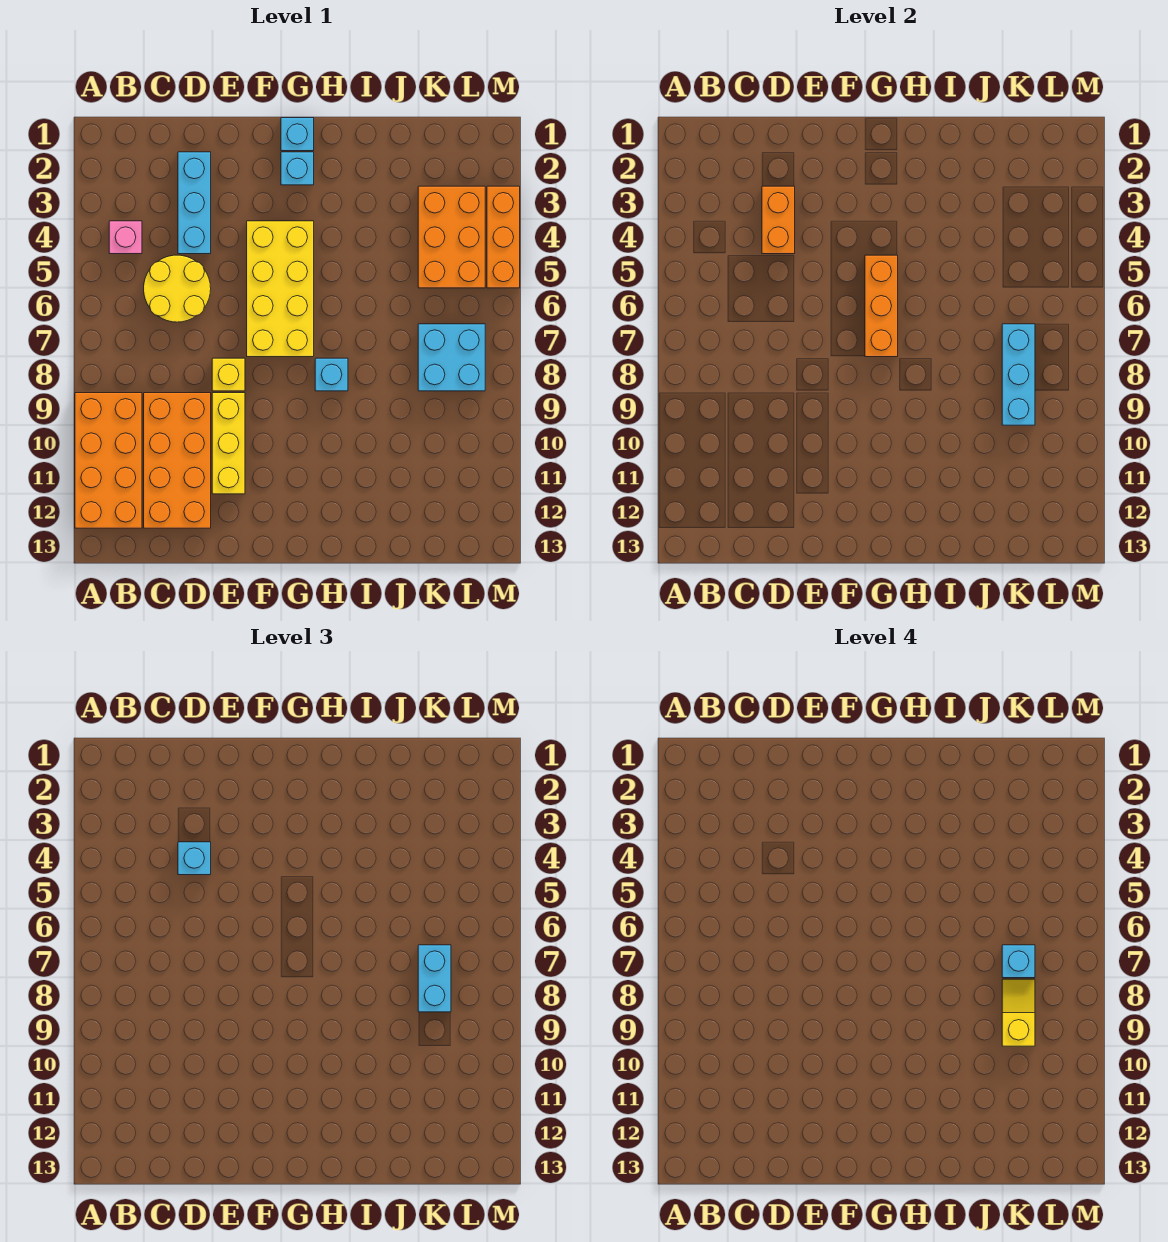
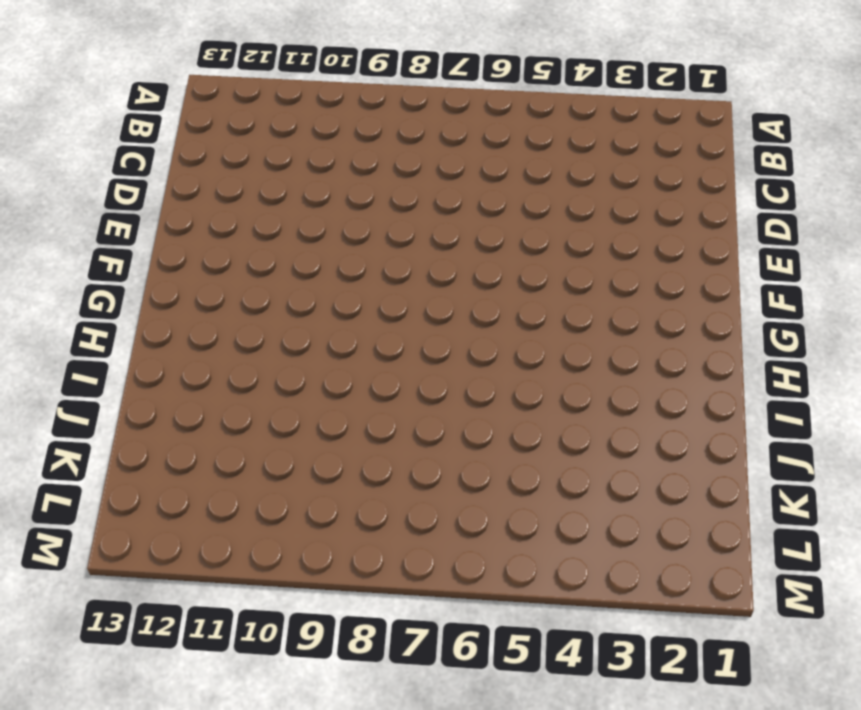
none -> orange 2x4 brick [75,393,142,528]
none -> pink 1x1 brick [109,221,142,254]
none -> yellow 2x2 round brick [144,255,211,322]

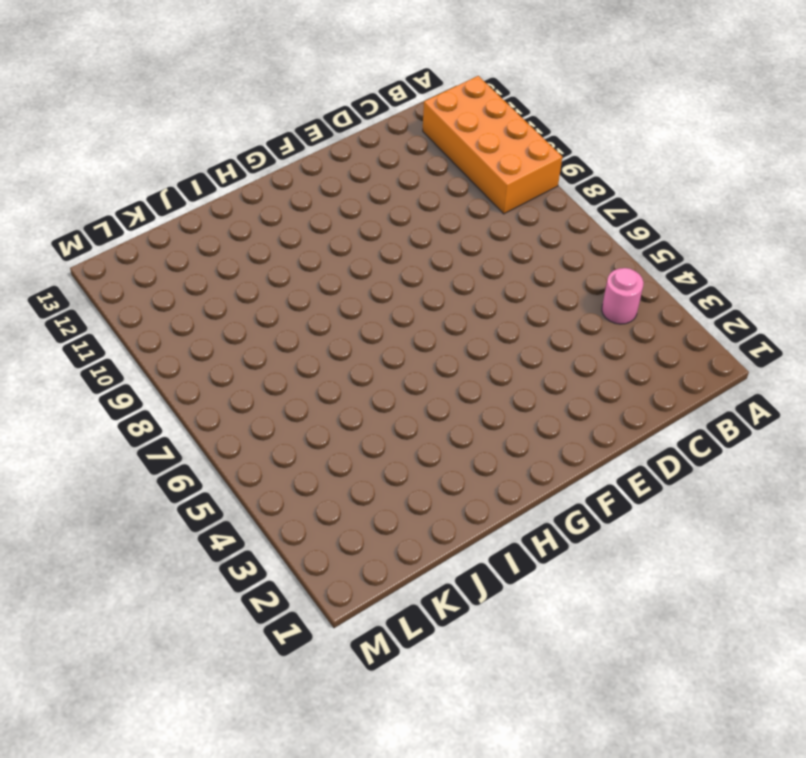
pink 1x1 round brick [602,268,644,324] -> pink 1x1 brick [109,221,142,254]
none -> yellow 2x2 round brick [144,255,211,322]
none -> orange 2x4 brick [144,393,211,528]
none -> cyan 1x3 brick [178,152,211,254]

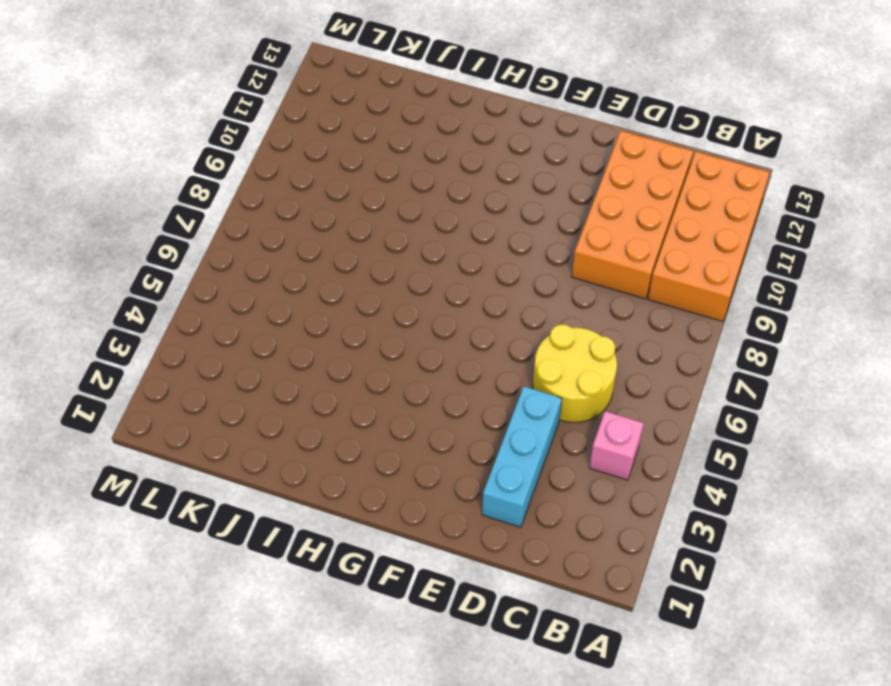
none -> yellow 1x1 brick [212,358,245,391]
none -> yellow 1x3 brick [212,393,245,494]
none -> yellow 2x4 brick [247,221,314,357]

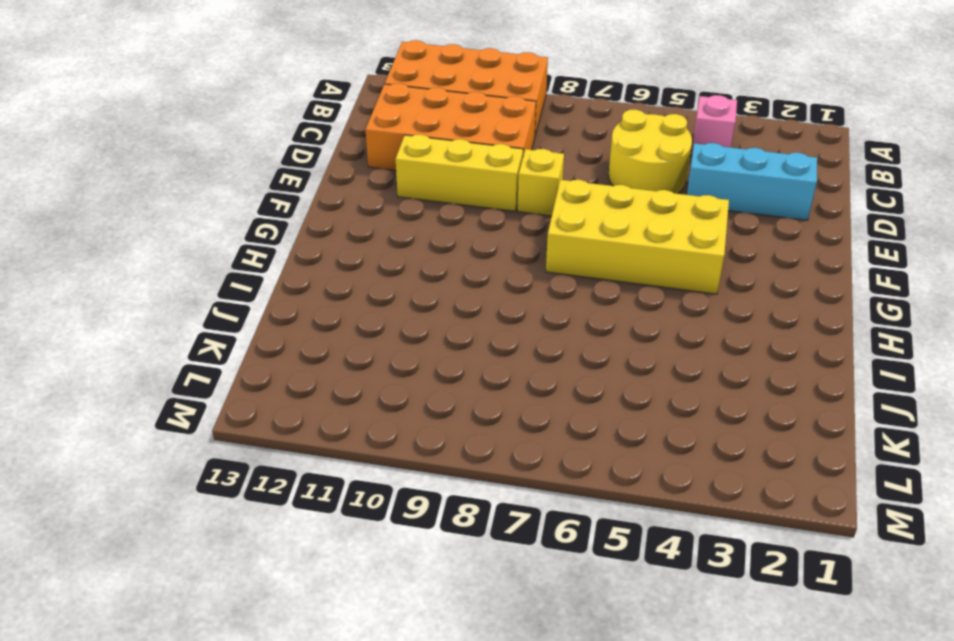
none -> cyan 1x1 brick [281,118,314,151]
none -> cyan 1x1 brick [281,152,314,185]
none -> cyan 1x1 brick [315,358,348,391]

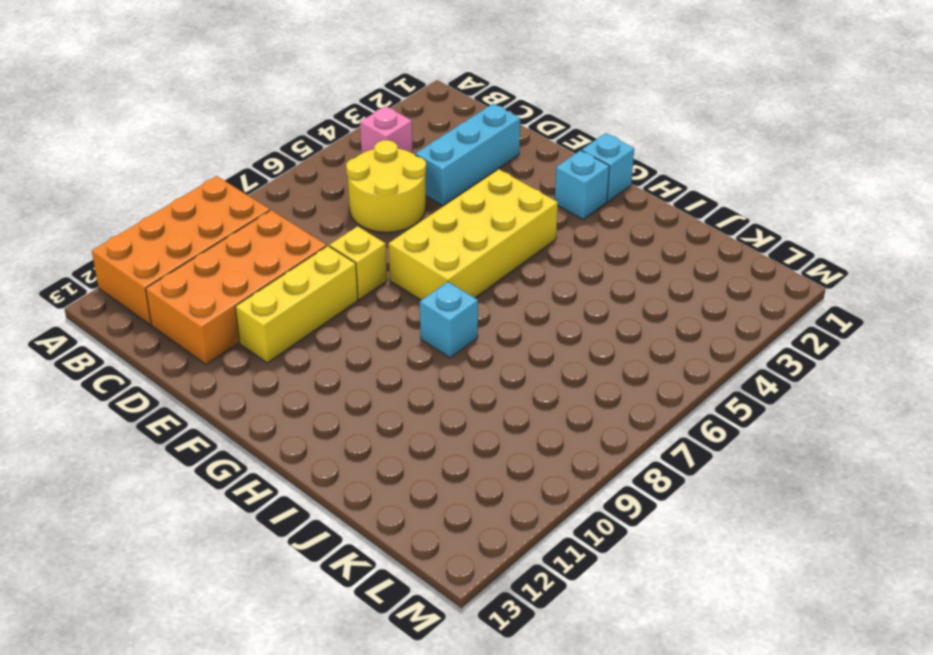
none -> orange 2x3 brick [418,186,485,288]
none -> cyan 2x2 brick [418,324,485,391]
none -> orange 1x3 brick [487,186,520,288]

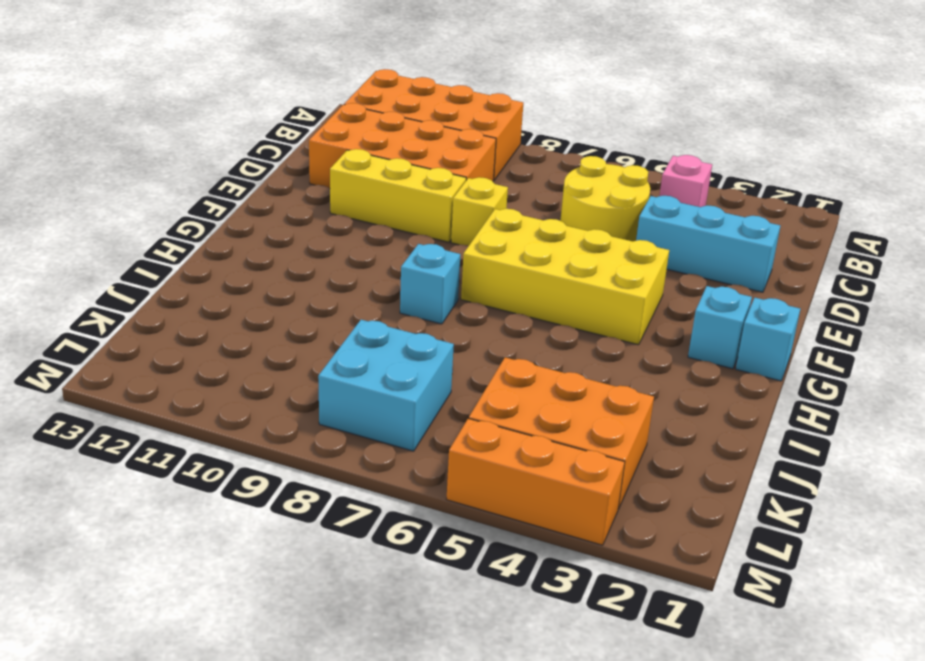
none -> orange 1x2 brick [762,186,795,254]
none -> orange 1x3 brick [865,255,898,357]
none -> cyan 1x3 brick [1002,324,1035,425]

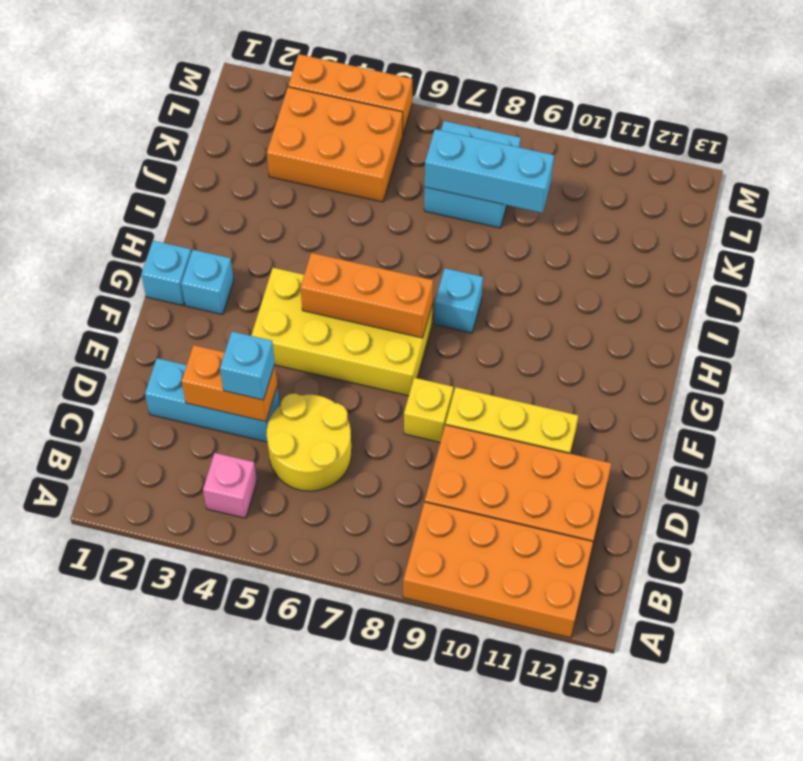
none -> cyan 1x2 brick [418,945,451,1012]
none -> cyan 1x1 brick [1002,945,1035,978]
none -> yellow 1x2 slope [1002,979,1035,1046]

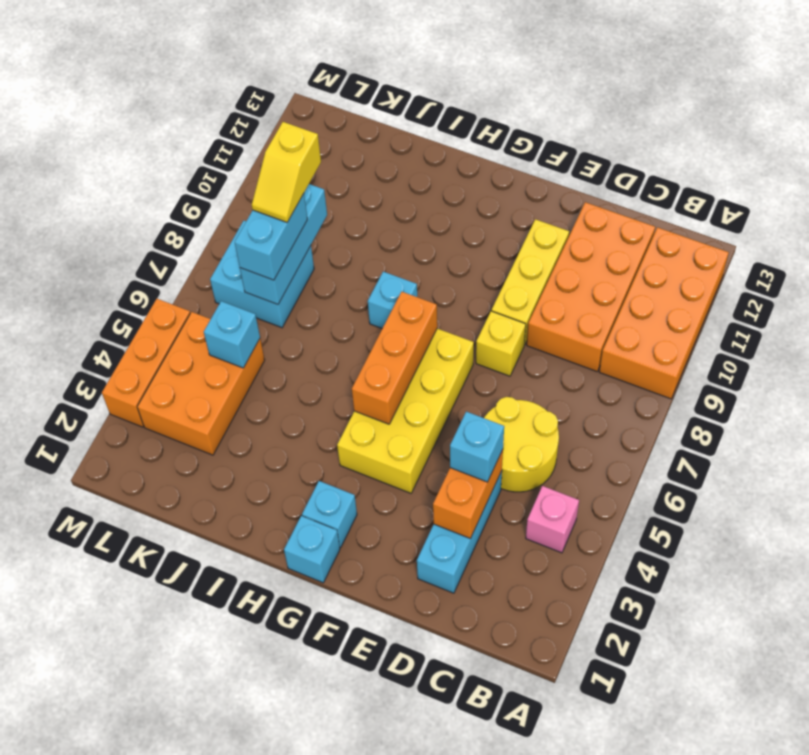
cyan 1x1 brick [204,301,260,368] -> cyan 1x1 brick moved to [1002,945,1035,978]

